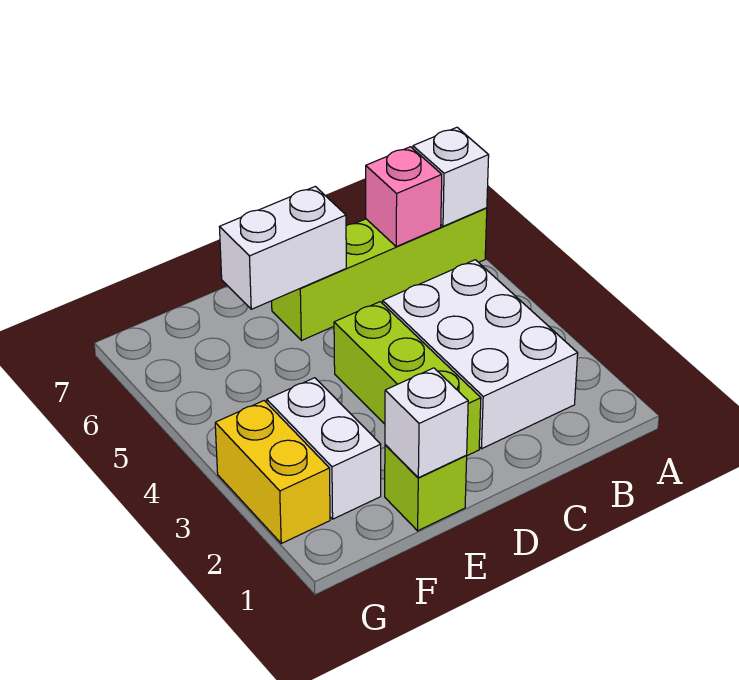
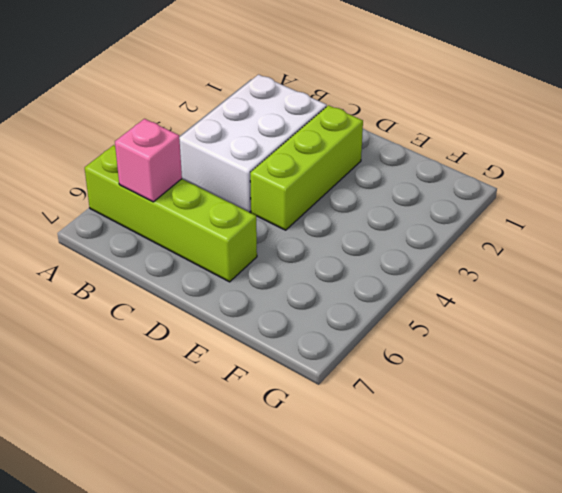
none -> lime 1x1 brick [385,445,467,531]
none -> white 1x2 brick [267,378,381,519]

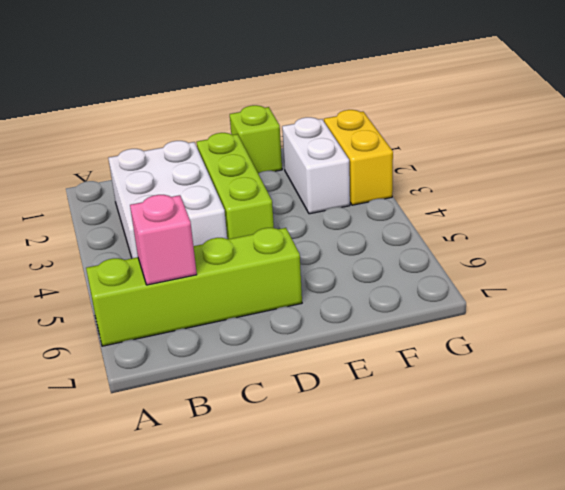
none -> white 1x1 brick [413,127,489,226]
none -> white 1x2 brick [220,186,346,309]

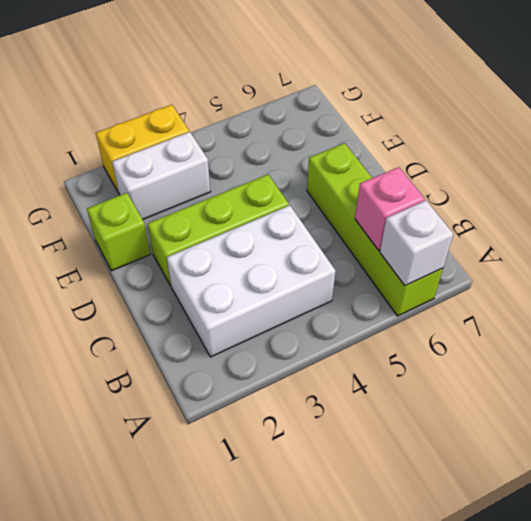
none -> white 1x2 brick [220,186,346,309]
none -> white 1x1 brick [385,368,468,478]

